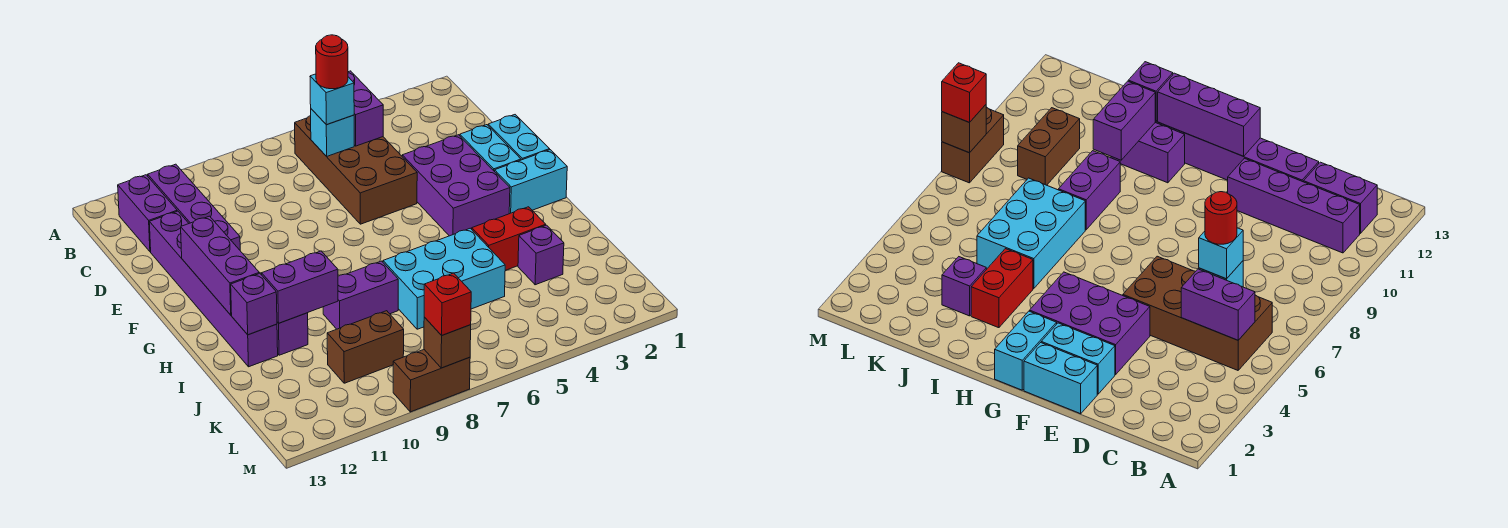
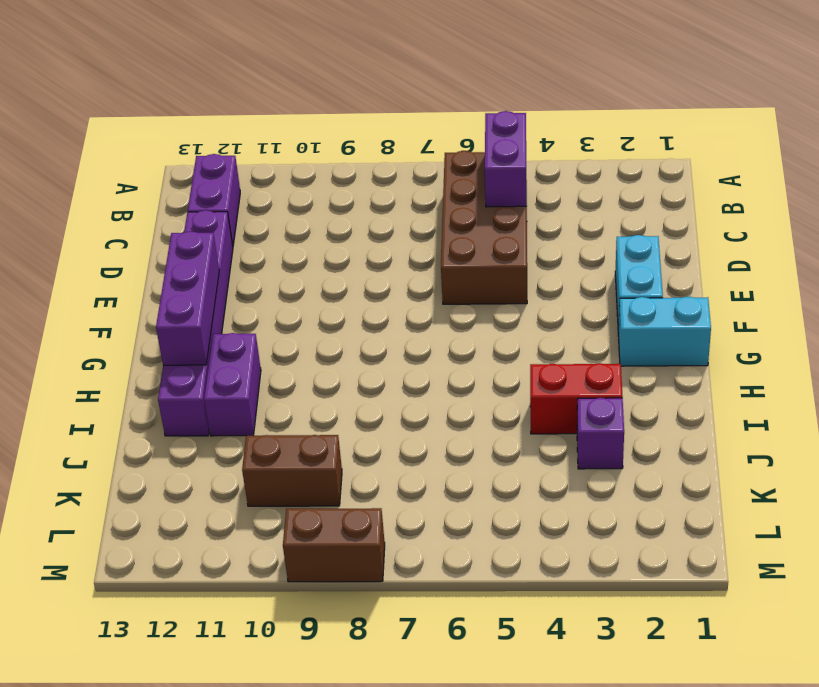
none -> purple 1x4 brick [148,164,240,250]
none -> cyan 1x2 brick [488,115,549,160]
none -> purple 2x3 brick [402,135,510,236]

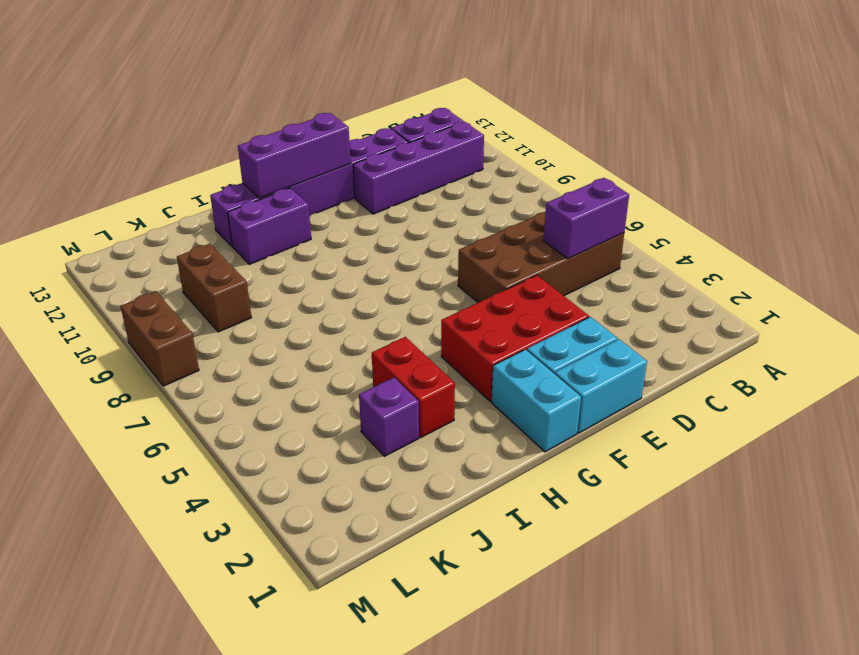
red 2x3 brick [441,275,589,401] -> purple 2x3 brick [402,135,510,236]
none -> cyan 2x3 brick [383,228,505,329]
none -> purple 1x2 brick [323,261,398,329]
none -> cyan 1x1 brick [311,109,354,156]

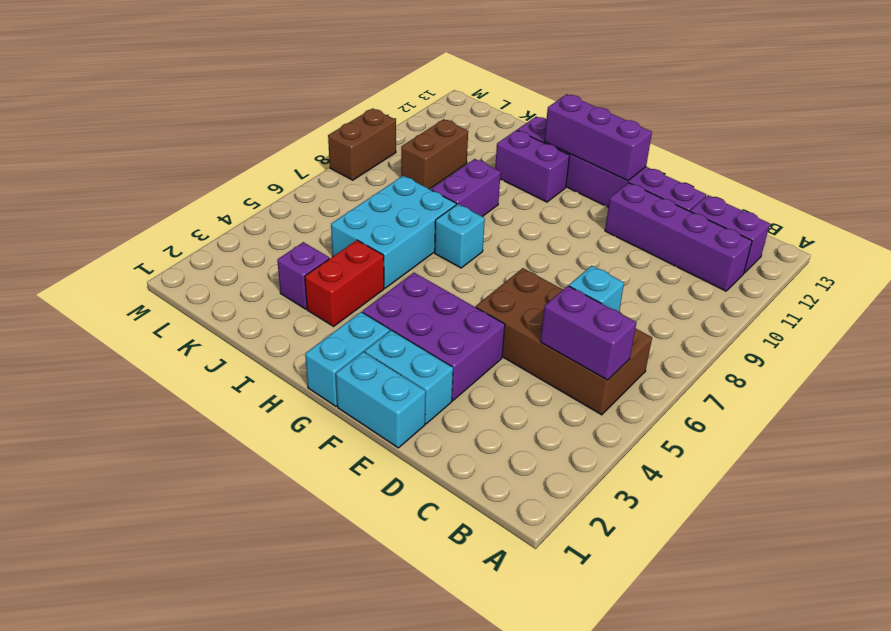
cyan 1x1 brick [435,204,485,268] -> cyan 1x1 brick moved to [310,74,354,125]
none -> purple 1x2 brick [262,251,338,323]
none -> purple 1x1 brick [231,273,277,335]
none -> brown 1x1 brick [424,317,471,368]

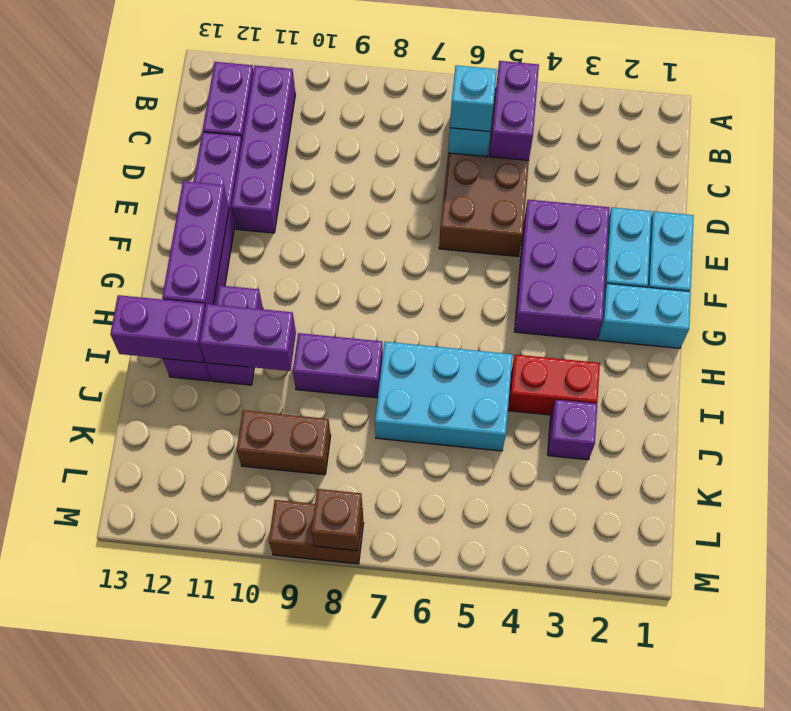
purple 1x2 brick [110,295,205,362] -> purple 1x1 brick [231,273,277,335]
none -> red 1x1 brick [424,273,471,335]
none -> red 1x1 round brick [316,35,348,89]

